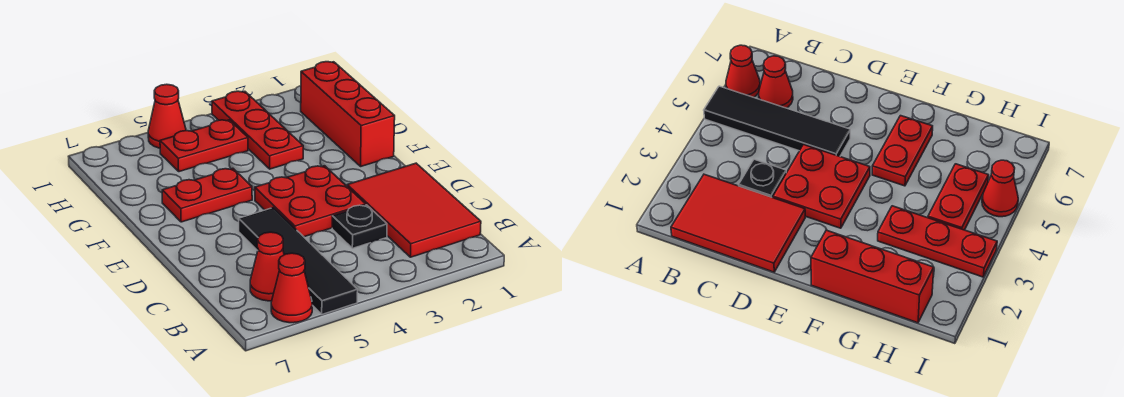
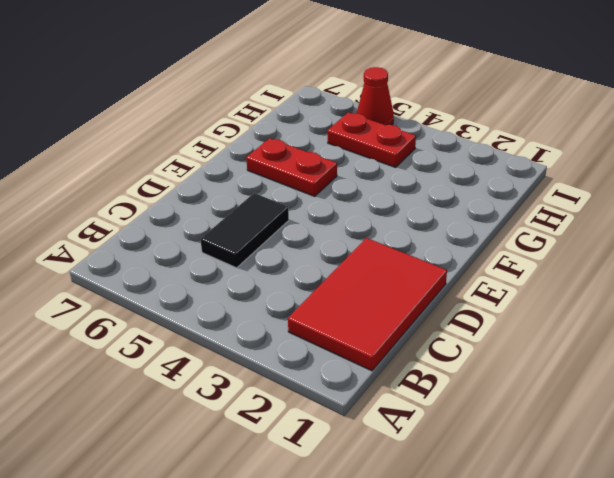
black 1x2 tile [200,193,289,268] -> black 1x4 tile [239,208,358,314]
none -> red 1x1 cone [271,253,312,323]
none -> red 1x1 cone [250,232,284,301]

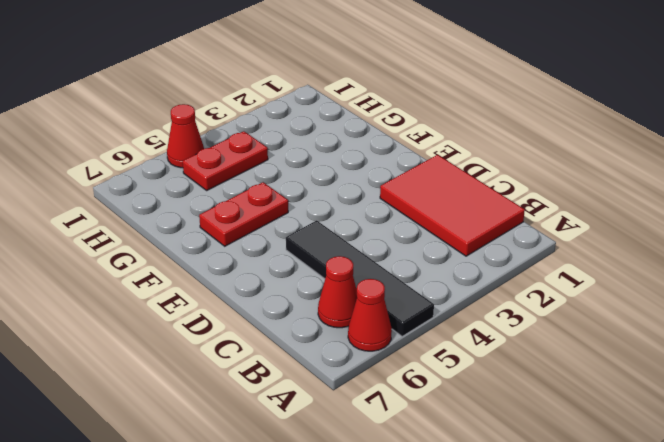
none -> black 1x1 plate [332,205,387,248]
none -> red 2x2 plate [255,166,366,237]

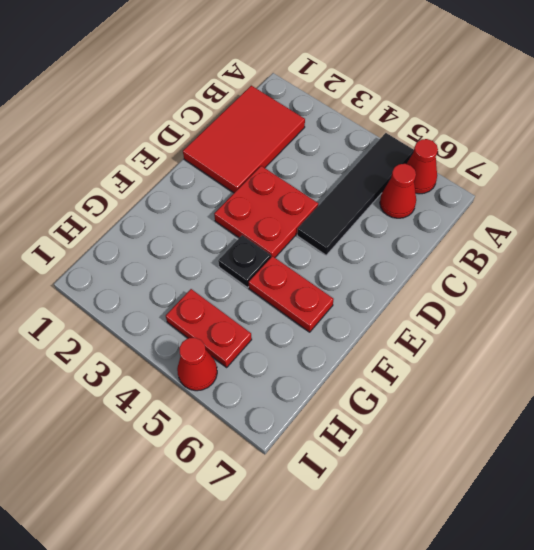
black 1x1 plate [218,235,271,288] -> black 1x1 plate moved to [332,205,387,248]
none -> red 1x3 brick [301,62,395,166]
none -> red 1x3 plate [212,91,303,169]

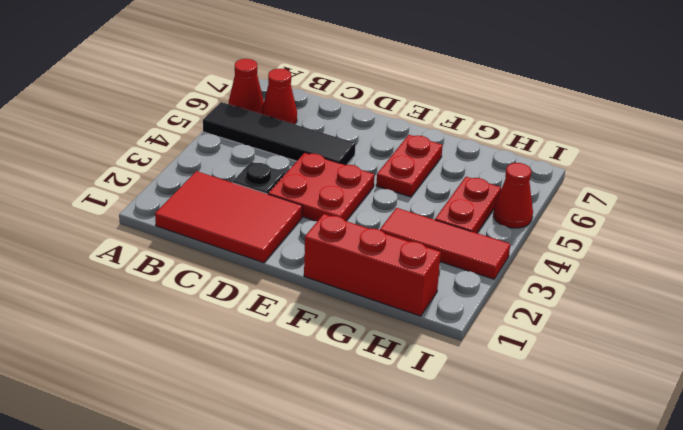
red 1x3 tile [380,208,510,279] -> red 1x3 plate [212,91,303,169]

